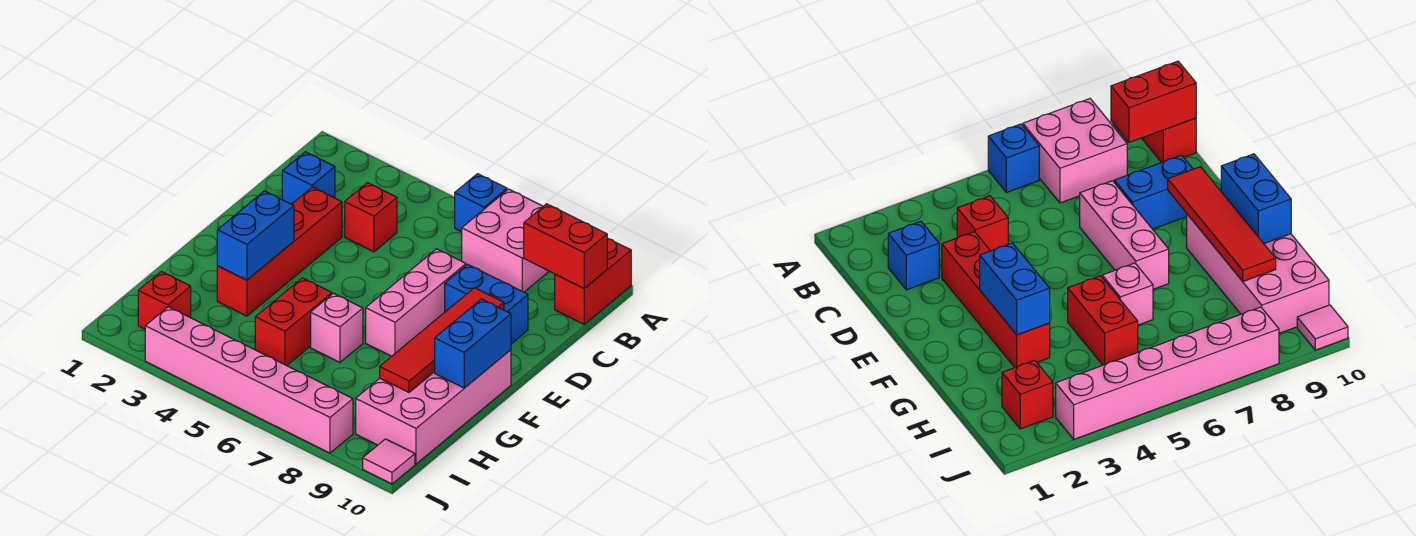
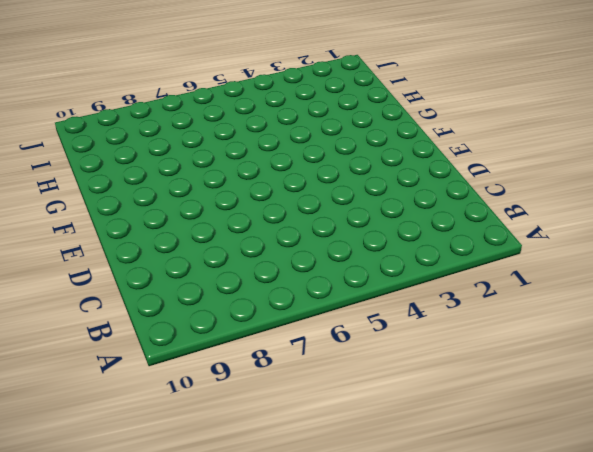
none -> blue 1x1 brick [455,174,507,232]
none -> pink 2x2 brick [462,189,549,292]
none -> red 1x2 brick [555,239,631,324]

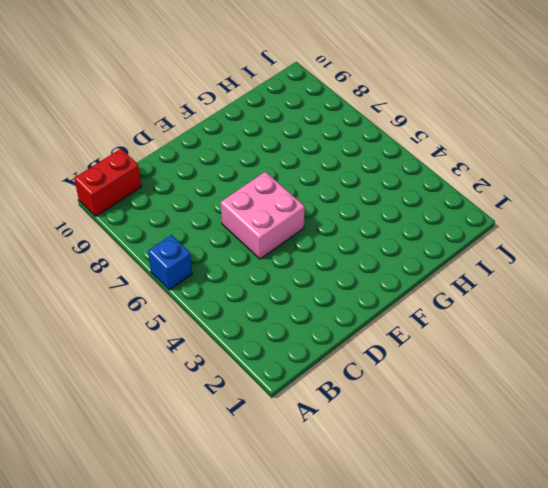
pink 2x2 brick [221,172,305,259] -> pink 2x2 brick moved to [462,189,549,292]
none -> blue 1x1 brick [282,152,335,204]
none -> red 1x1 brick [345,183,397,252]
none -> red 1x4 brick [217,187,342,316]

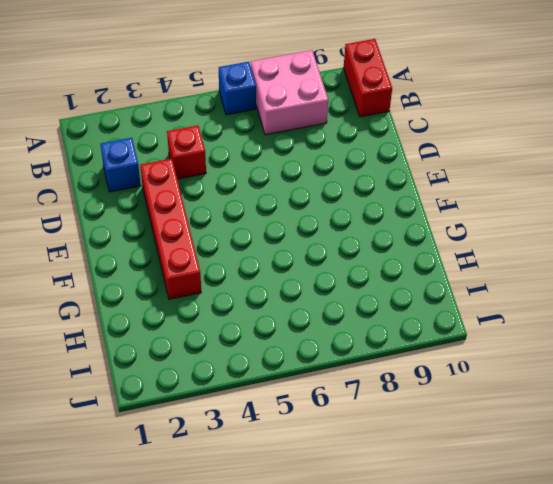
none -> pink 1x3 brick [366,249,466,356]
none -> blue 1x2 brick [445,264,528,344]
none -> pink 2x4 brick [356,350,511,464]

